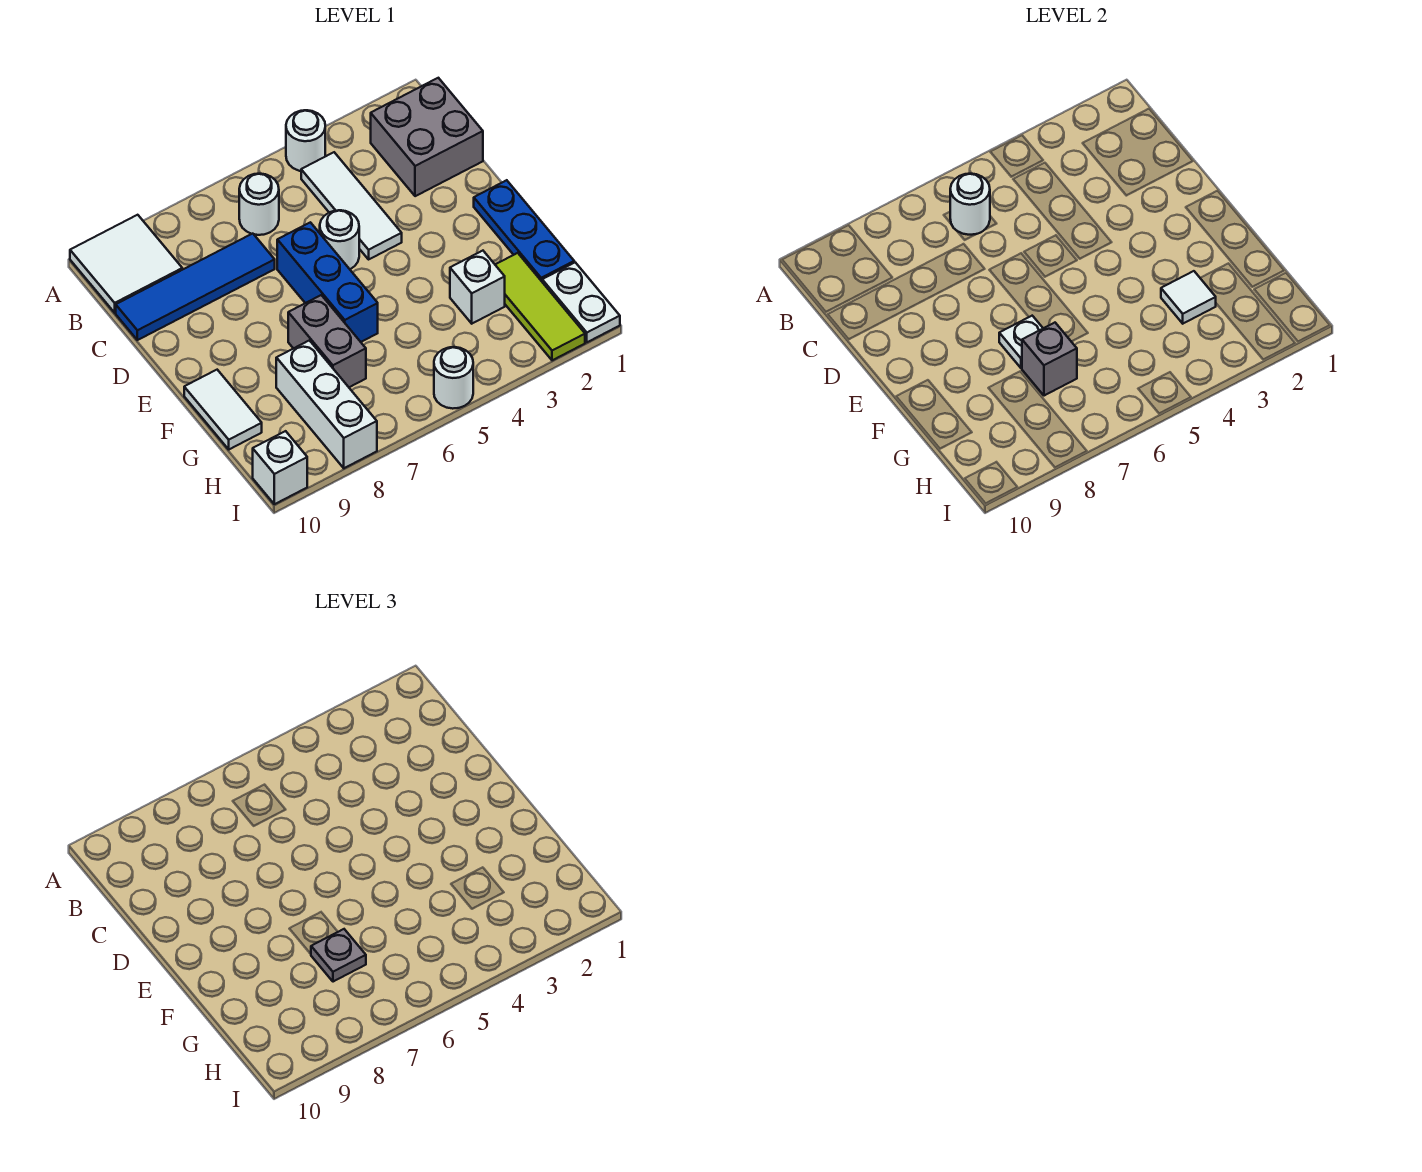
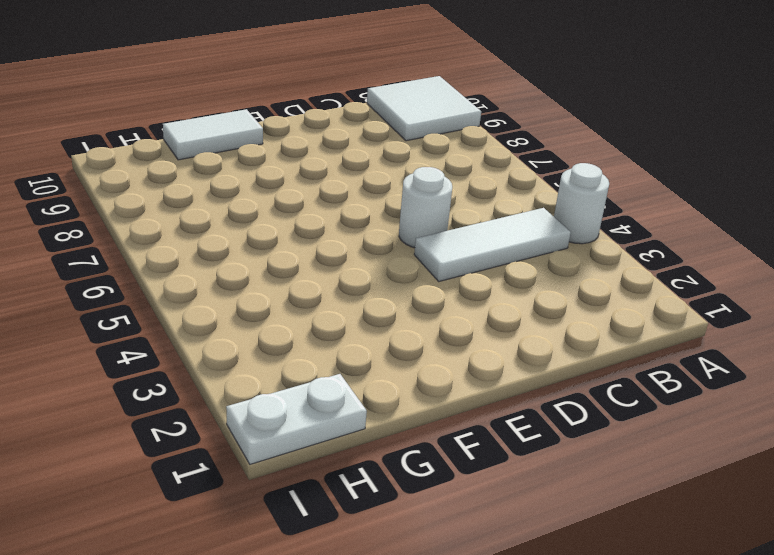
none -> grey 2x2 brick [371,78,483,196]
none -> white 1x1 round brick [239,174,279,235]
none -> blue 1x4 tile [116,234,275,340]

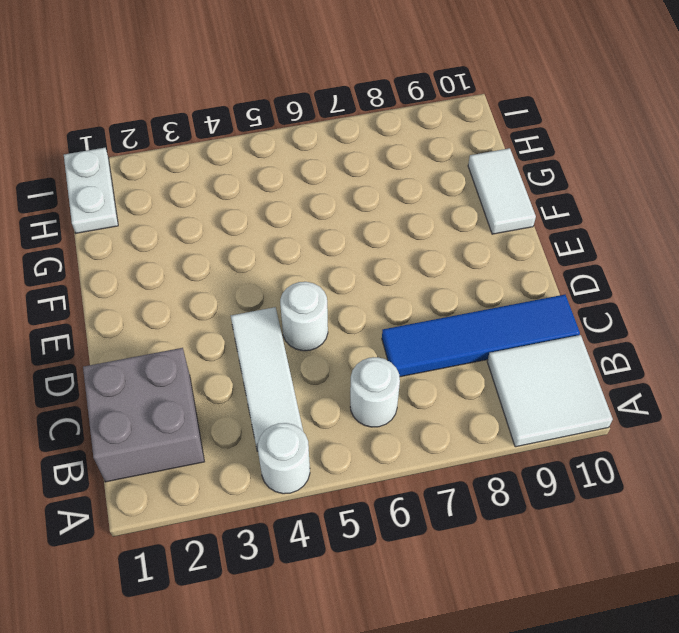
none -> blue 1x3 brick [277,222,378,342]
none -> blue 1x3 plate [474,180,574,281]
none -> grey 1x2 brick [288,295,366,387]

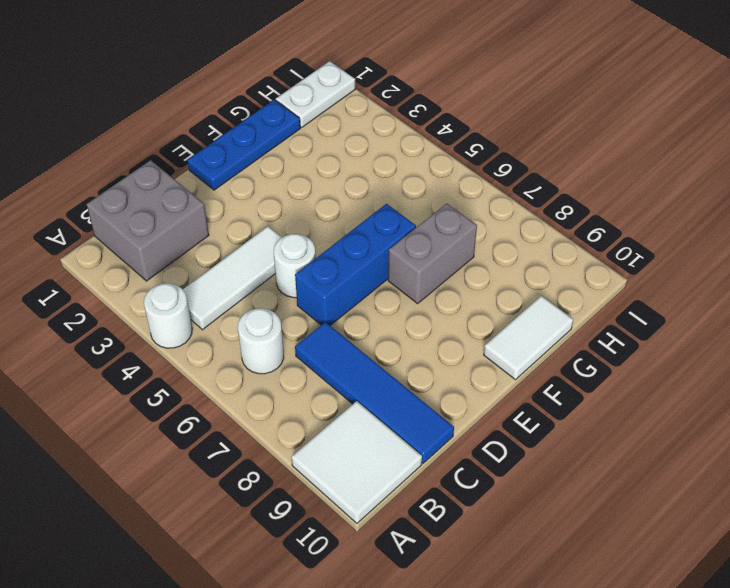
none -> lime 1x3 tile [495,253,585,360]
none -> white 1x1 brick [450,251,505,324]
none -> white 1x3 brick [276,340,377,468]

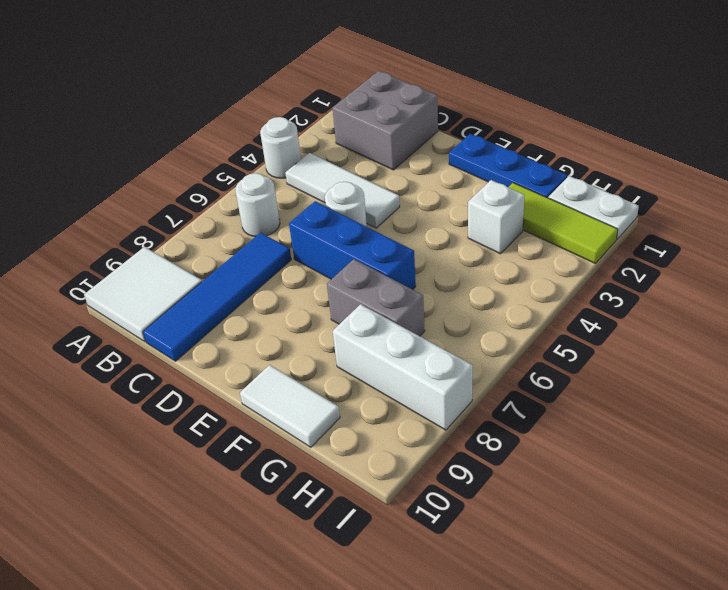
none -> white 1x1 round brick [434,347,473,409]
none -> white 1x1 brick [253,431,307,504]
none -> white 1x1 round brick [950,174,990,235]

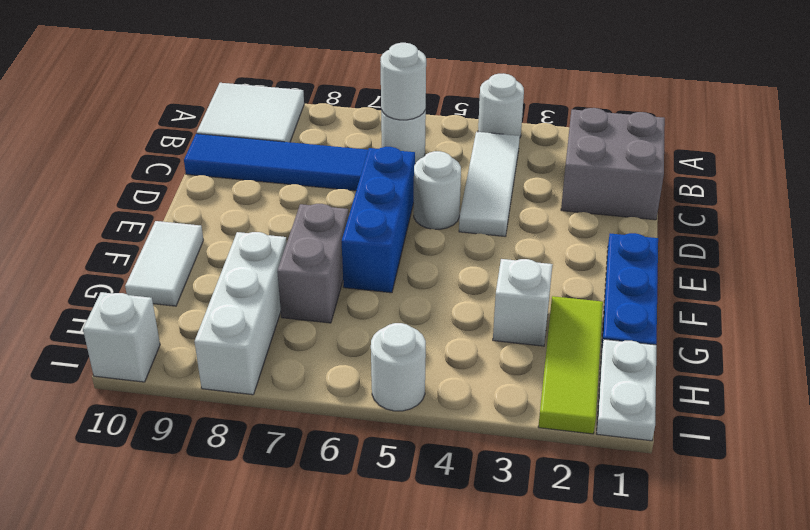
none -> white 1x1 plate [999,316,1043,368]
none -> white 1x1 tile [1161,271,1216,324]
none -> grey 1x1 brick [1022,323,1077,396]

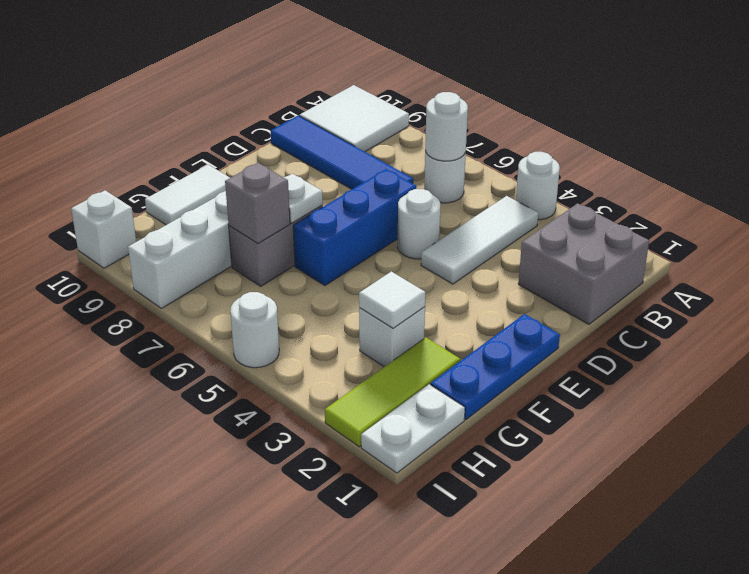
none -> grey 1x1 plate [311,929,366,982]

